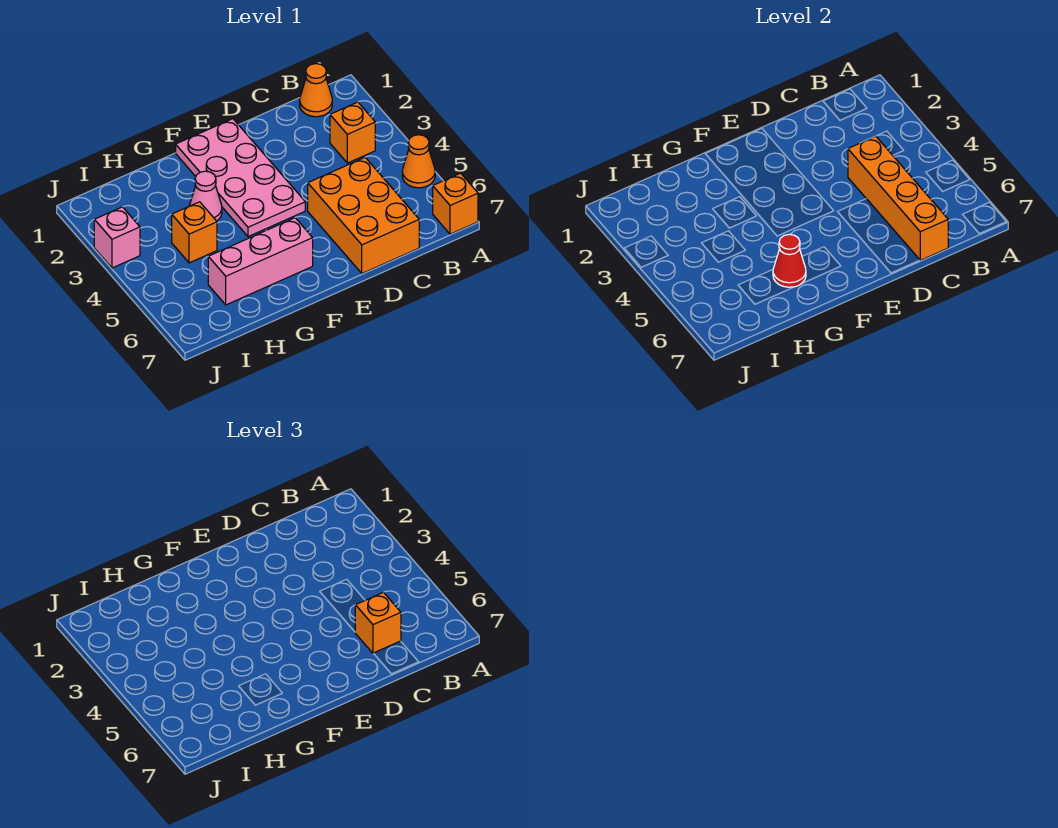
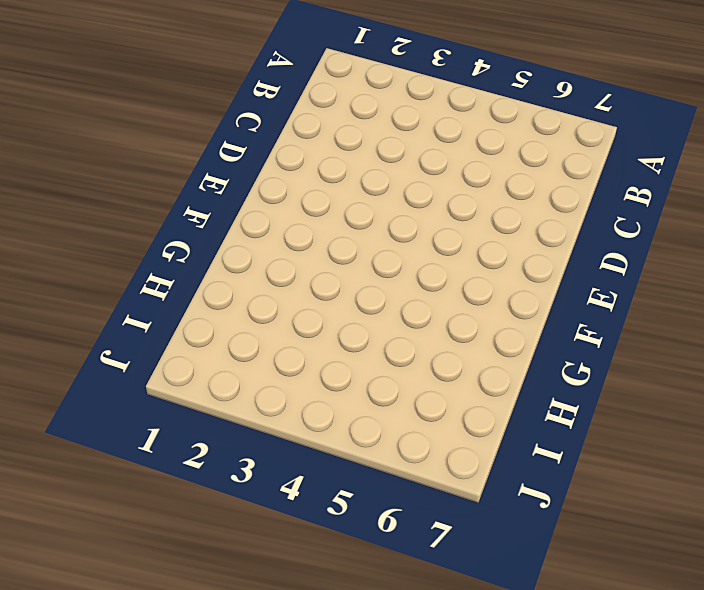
none -> orange 1x1 cone [402,135,435,188]
none -> orange 1x1 brick [433,173,478,234]
none -> orange 1x1 cone [300,64,332,117]

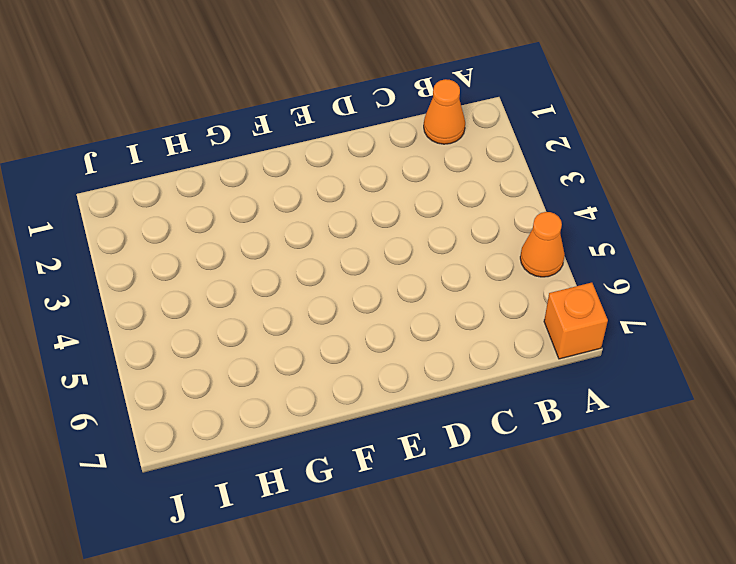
none -> orange 1x1 brick [330,102,375,163]
none -> orange 2x3 brick [308,158,419,273]
none -> pink 2x4 plate [176,119,305,237]

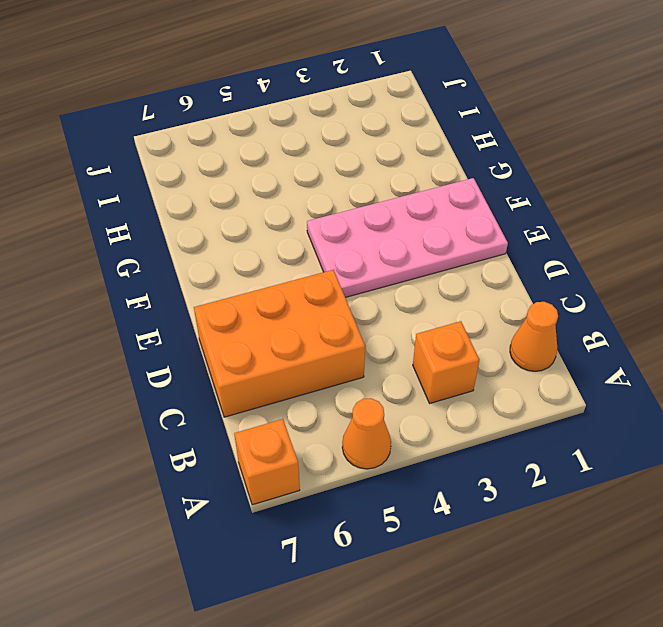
none -> pink 1x3 brick [208,218,313,305]
none -> pink 1x1 cone [189,171,222,221]
none -> orange 1x1 brick [172,202,217,263]

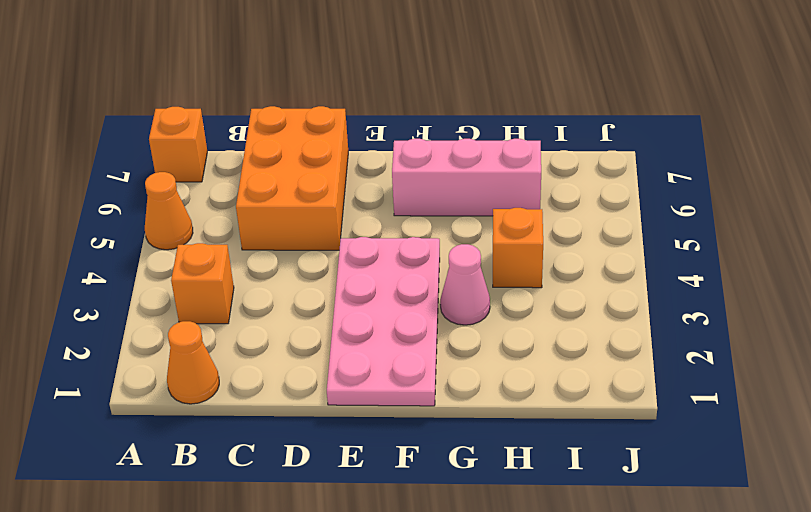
none -> pink 1x1 brick [94,207,140,268]
none -> orange 1x4 brick [848,136,948,260]
none -> red 1x1 cone [773,234,806,287]

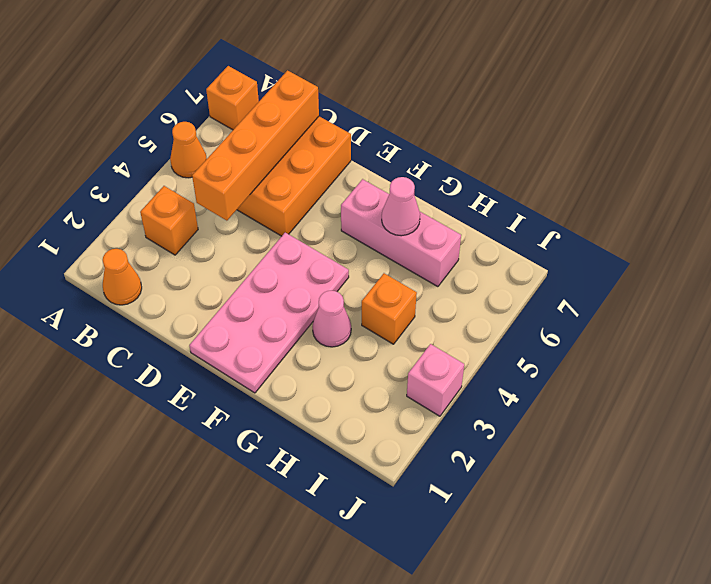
pink 1x1 cone [382,177,420,236] -> red 1x1 cone [773,234,806,287]
none -> orange 1x1 brick [355,592,401,653]

